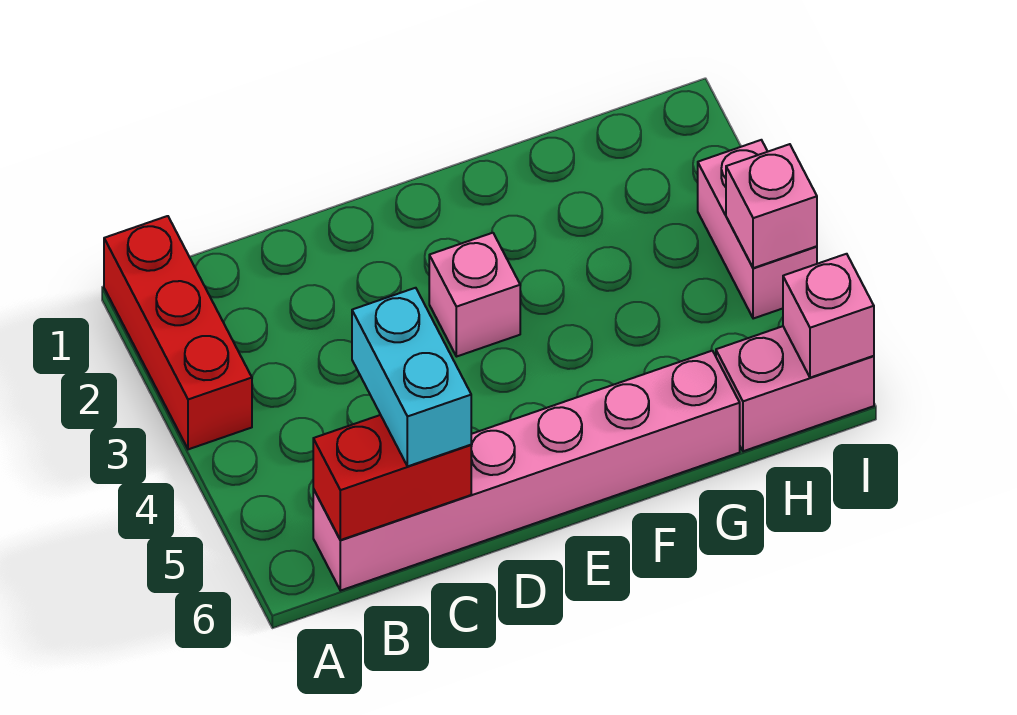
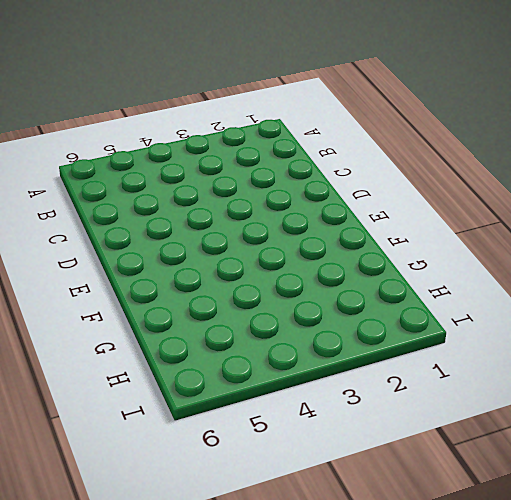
none -> red 1x3 brick [104,216,252,449]
none -> pink 1x6 brick [313,351,740,591]

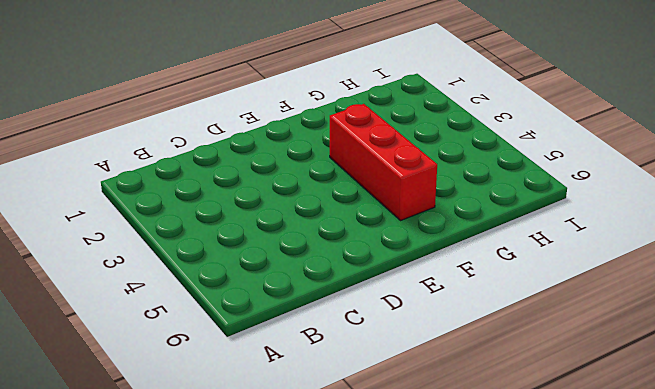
red 1x3 brick [330,104,437,220] -> red 1x3 brick moved to [104,216,252,449]
none -> pink 1x6 brick [313,351,740,591]
none -> pink 1x1 brick [429,233,520,357]

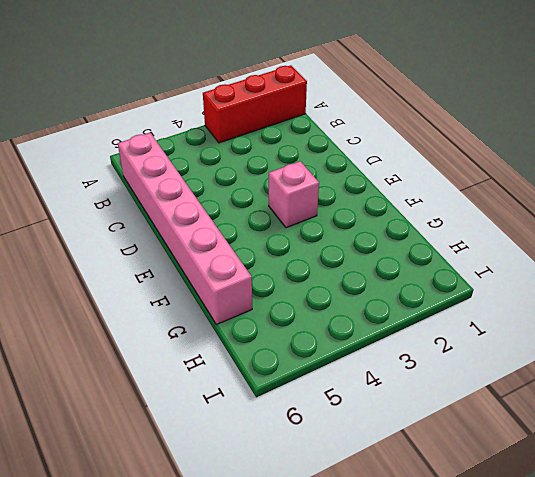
none -> pink 1x2 brick [716,326,874,451]
none -> pink 1x2 brick [698,140,817,319]

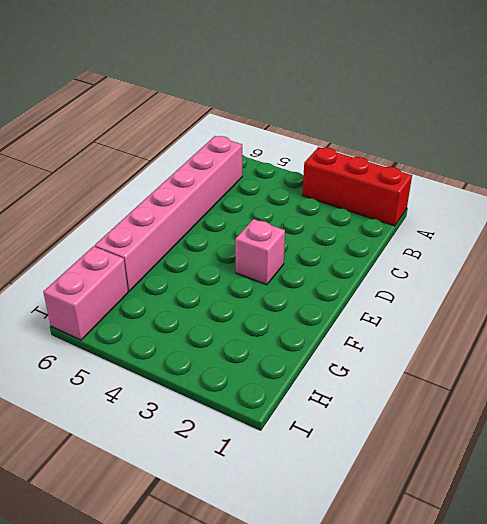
none -> pink 1x2 brick [698,140,817,319]
none -> red 1x2 brick [313,415,471,540]

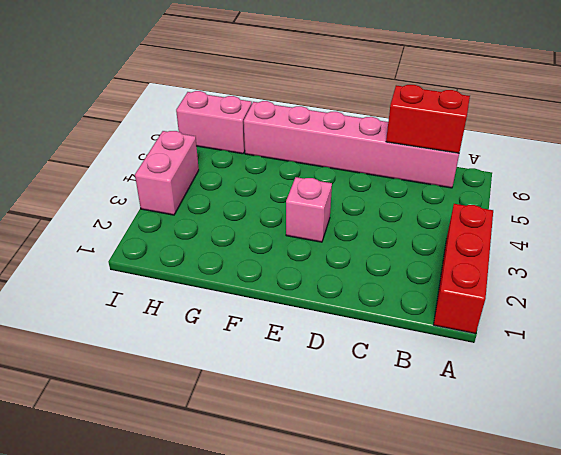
none -> pink 1x1 brick [726,144,817,268]
none -> pink 1x1 brick [783,254,874,378]

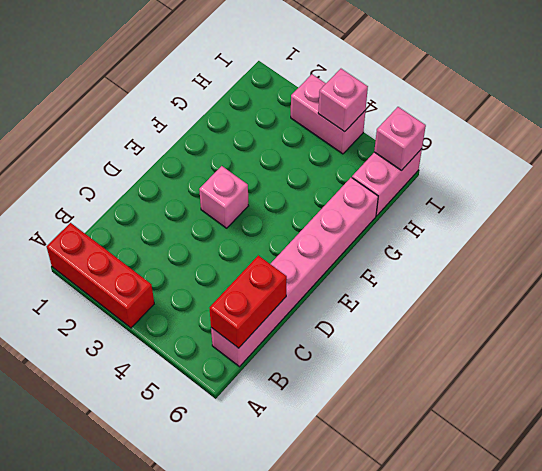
none -> cyan 1x2 brick [352,288,471,466]

